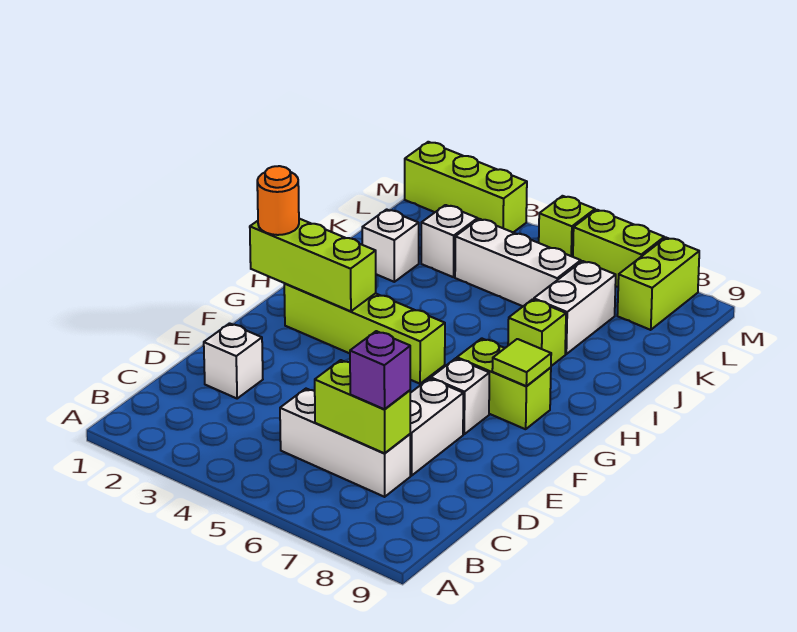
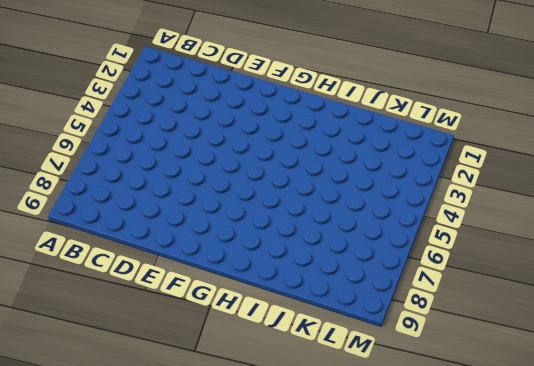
none -> white 1x3 brick [280,389,410,497]
none -> white 1x1 brick [204,323,263,398]
none -> white 1x2 brick [410,378,463,476]

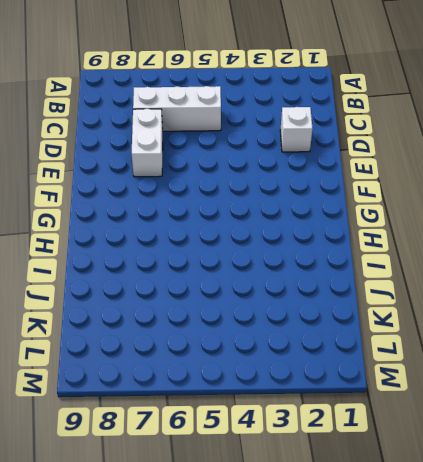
none -> white 1x1 brick [431,358,489,434]
none -> lime 1x4 brick [284,284,445,384]
none -> lime 1x2 brick [457,338,551,429]

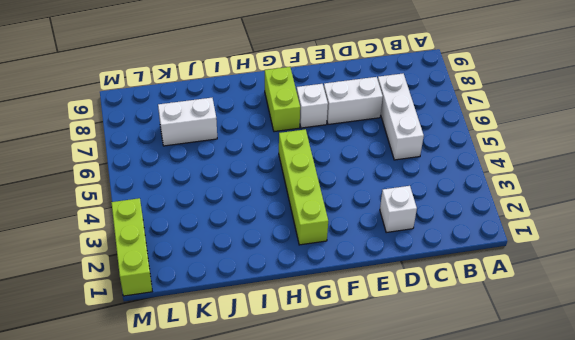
none -> lime 1x1 brick [508,299,566,366]
none -> white 1x1 brick [362,209,419,282]
none -> white 1x1 brick [421,205,478,277]

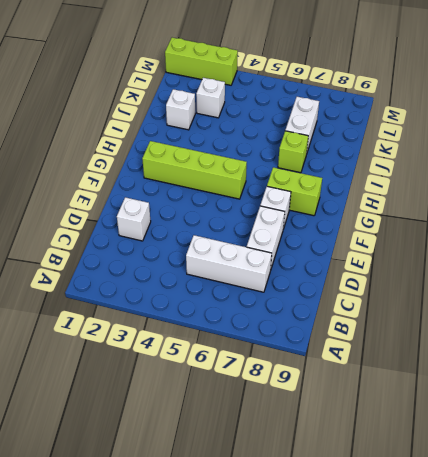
none -> white 1x3 brick [455,219,581,306]
none -> lime 1x2 brick [617,238,699,330]
none -> lime 1x1 brick [539,196,595,257]

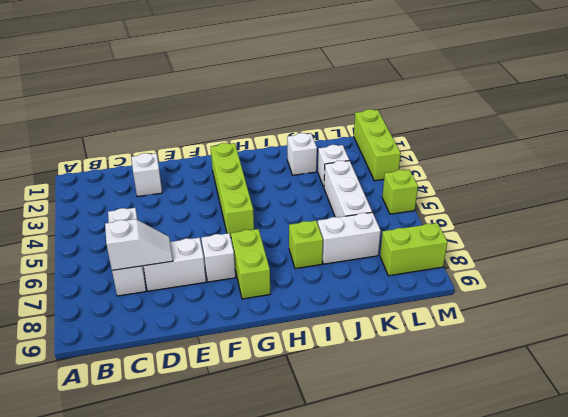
white 1x2 slope [105,219,173,270] -> lime 1x2 brick [315,360,410,453]
none -> lime 1x2 brick [573,210,664,287]
none -> lime 1x3 brick [250,219,376,311]
none -> lime 1x1 tile [492,339,551,386]

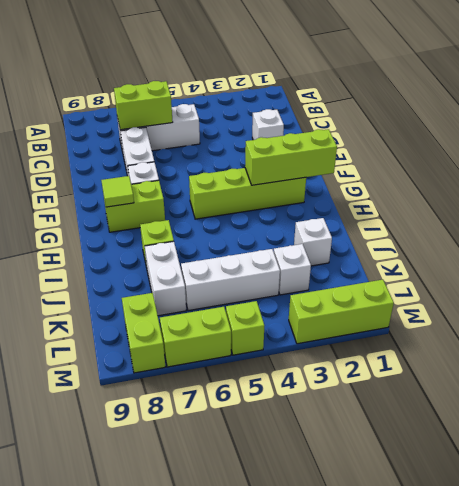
none -> purple 1x1 brick [350,331,410,409]
none -> orange 1x1 round brick [257,166,299,235]

